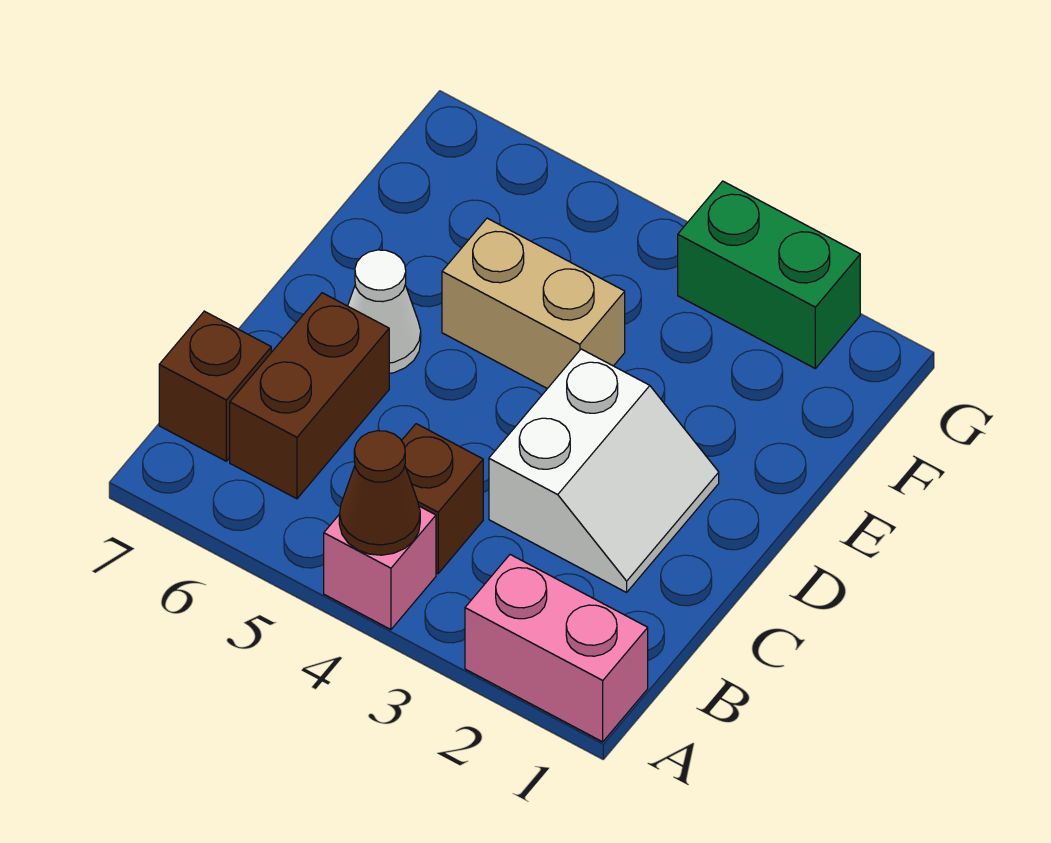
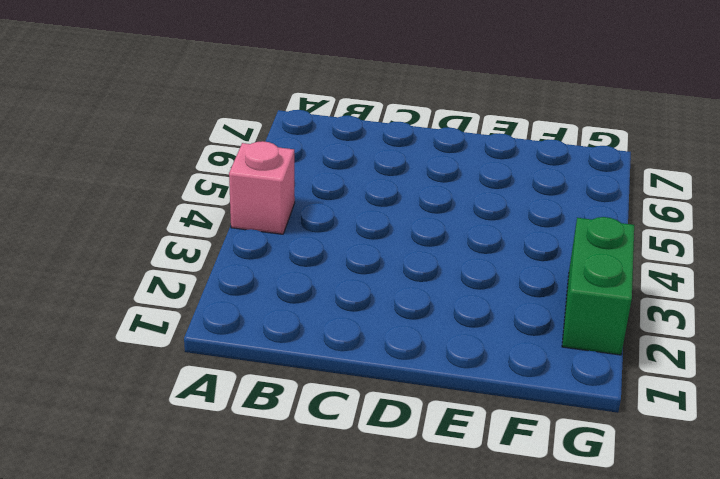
none -> pink 1x2 brick [465,555,648,742]
none -> brown 1x1 brick [402,424,483,573]

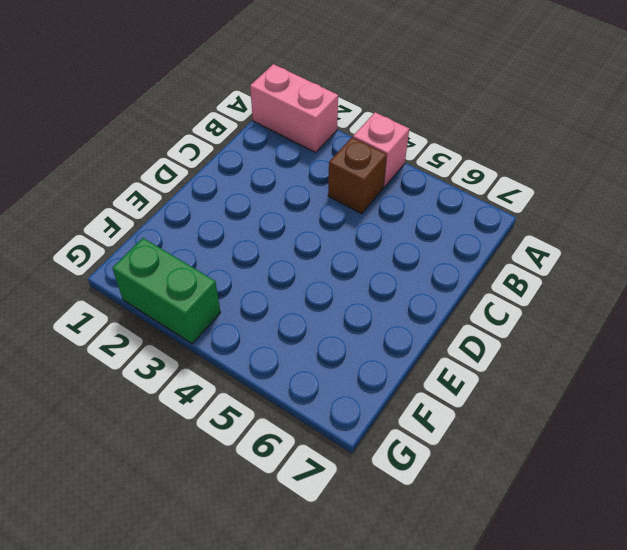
none -> brown 1x2 brick [230,293,389,499]
none -> brown 1x1 brick [159,311,271,461]

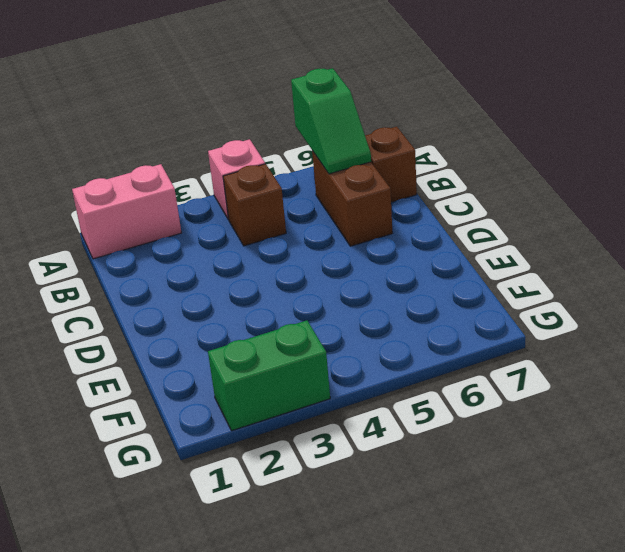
green 1x2 slope [291,68,371,174] -> none
none -> white 2x2 slope [489,349,719,592]
none -> white 1x1 cone [348,250,421,373]

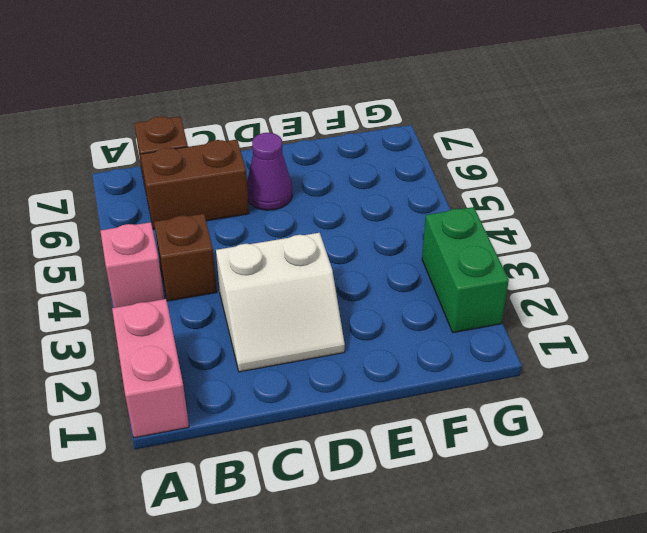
purple 1x1 cone [247,133,292,210] -> white 1x1 cone [348,250,421,373]
none -> tan 1x2 brick [442,218,625,389]
none -> brown 1x1 cone [339,431,420,555]

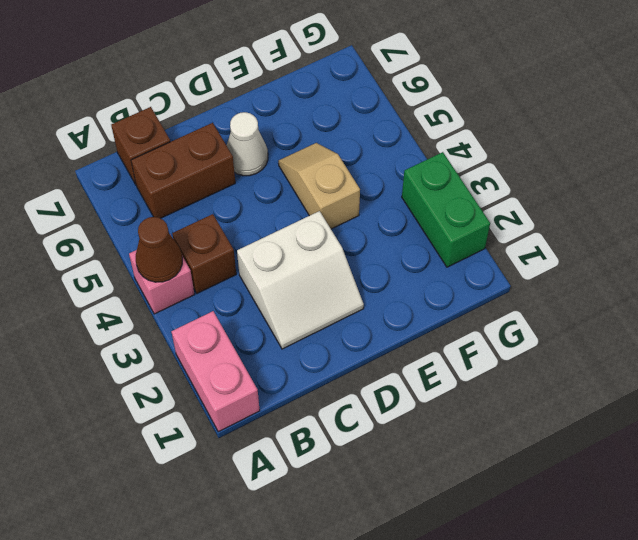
tan 1x2 slope [278,143,360,229] -> tan 1x2 brick [442,218,625,389]

